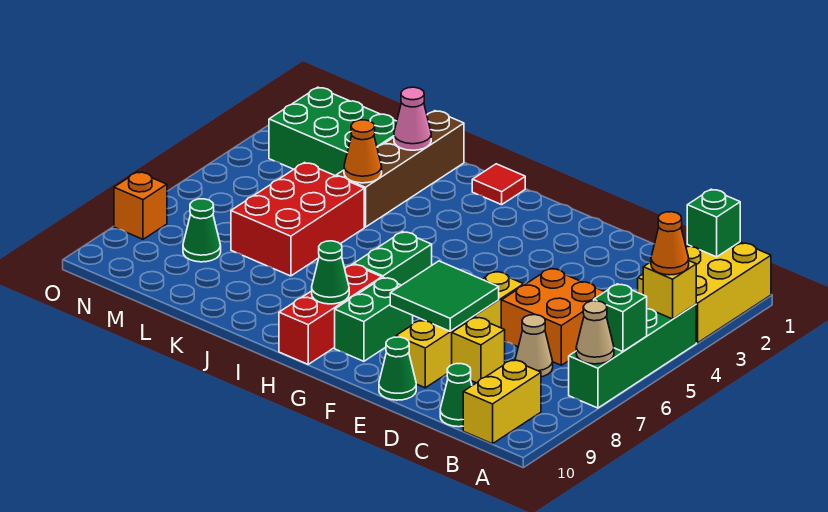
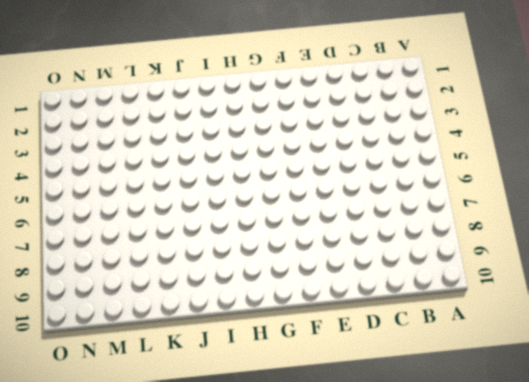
none -> yellow 2x3 brick [638,242,771,343]
none -> green 1x4 brick [569,304,696,408]
none -> yellow 1x2 brick [463,360,541,444]

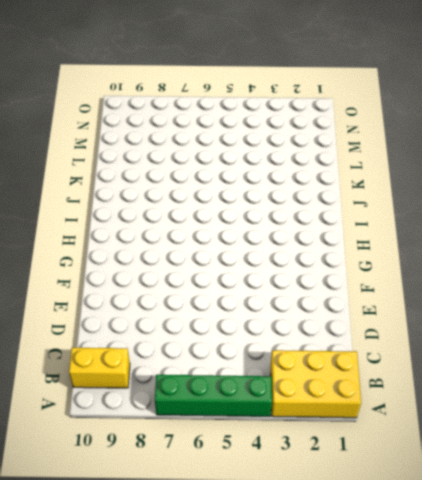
none -> orange 2x2 brick [501,268,604,365]
none -> tan 1x1 cone [515,315,553,377]
none -> green 1x1 cone [440,364,472,427]

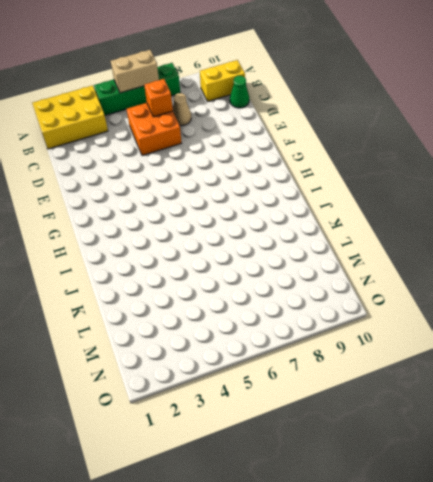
tan 1x2 brick [111,50,159,93] -> green 1x1 brick [594,284,647,352]
orange 1x1 brick [144,79,173,117] -> orange 1x1 brick moved to [114,172,167,239]
none -> yellow 1x1 brick [452,317,505,383]
none -> yellow 1x4 brick [396,271,524,388]
none -> green 1x1 cone [379,337,416,400]

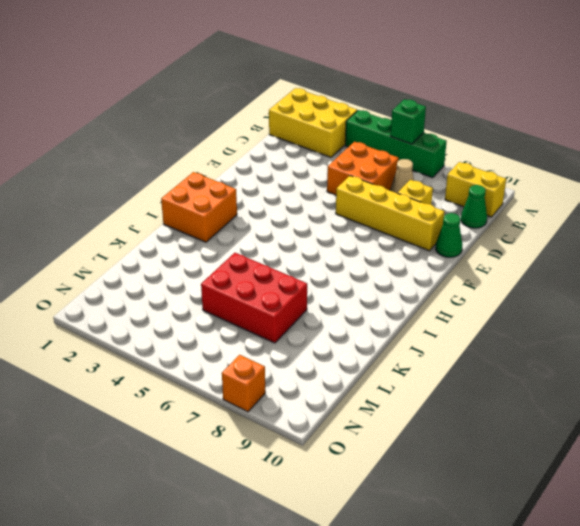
orange 2x2 brick [161,172,237,242] -> red 1x1 tile [472,164,525,205]
none -> green 1x2 brick [335,277,413,361]
none -> green 1x2 brick [354,232,432,285]
none -> red 1x3 brick [279,264,382,364]

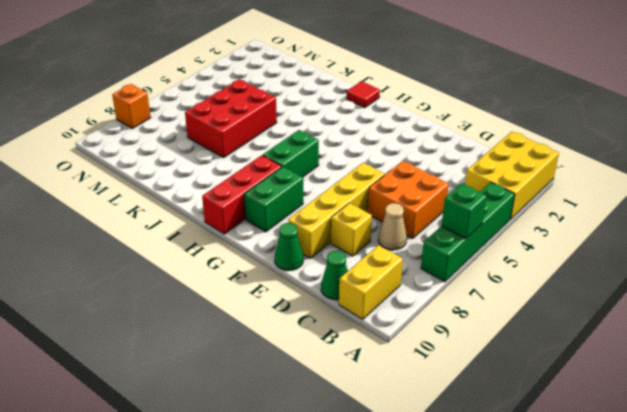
none -> brown 1x4 brick [336,111,464,227]
none -> green 2x3 brick [269,87,397,176]
none -> green 1x1 cone [183,199,221,262]

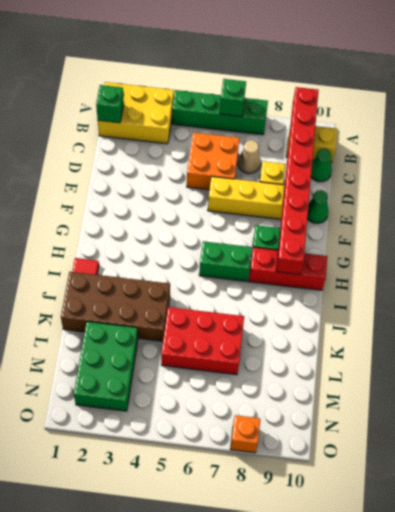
red 1x8 brick [276,87,319,274] -> green 1x1 cone [312,241,349,304]
brown 2x4 brick [61,272,170,341] -> brown 1x4 brick [336,111,464,227]
none -> green 1x1 cone [183,199,221,262]
none -> yellow 1x1 brick [643,261,696,319]
none -> tan 1x1 cone [576,301,614,364]

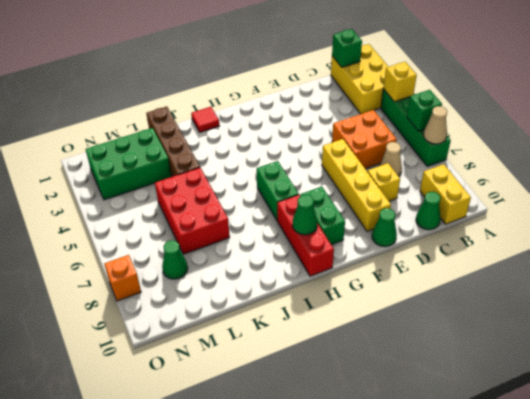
none -> green 2x2 tile [390,261,499,331]
none -> pink 1x1 cone [394,87,431,150]
none -> orange 1x1 cone [344,120,382,183]

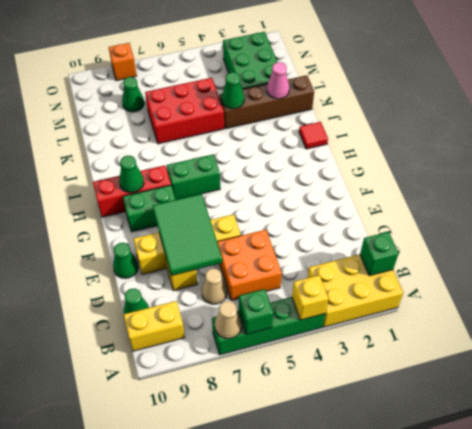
green 2x3 tile [153,194,222,276] -> green 2x2 tile [390,261,499,331]
green 1x1 cone [222,72,244,109] -> orange 1x1 cone [344,120,382,183]
none -> orange 1x1 cone [651,212,689,275]

